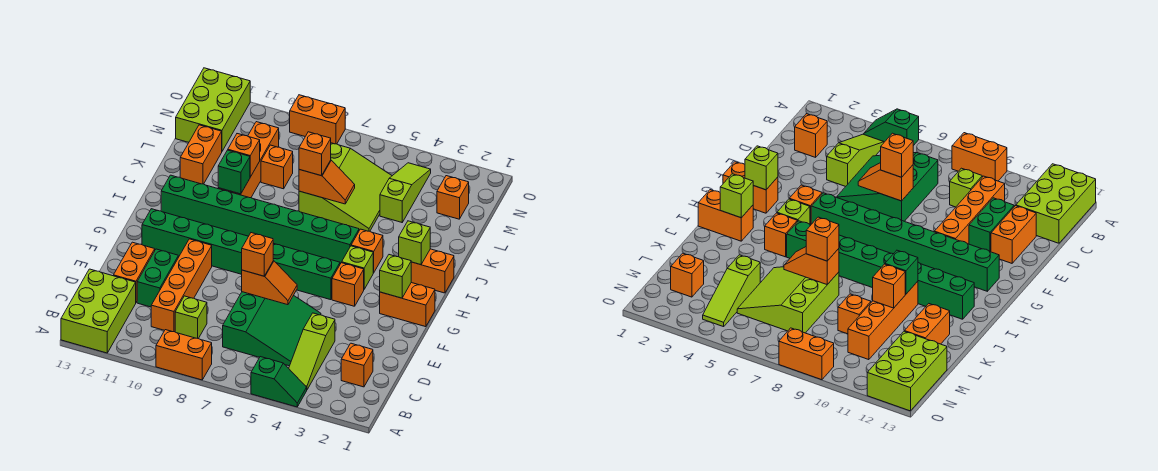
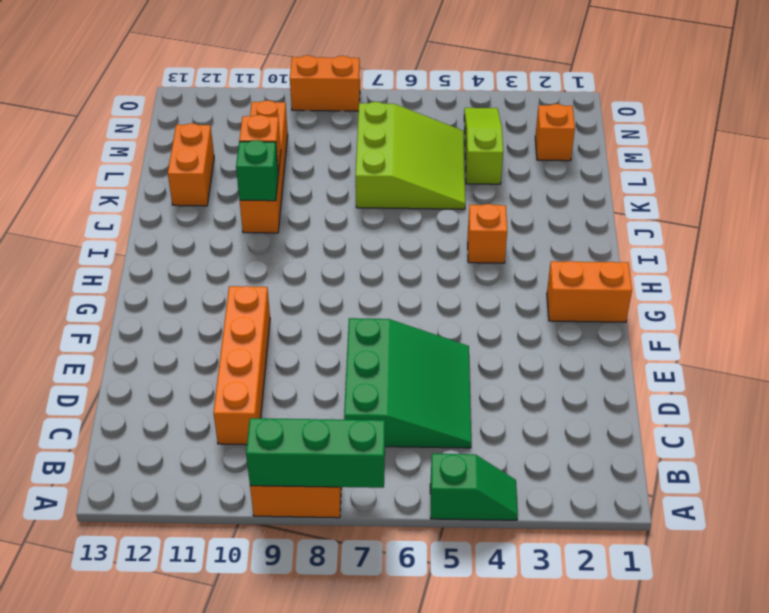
green 1x3 brick [246,418,385,488] -> none
none -> lime 2x3 brick [61,269,136,353]
none -> lime 1x3 slope [289,313,335,389]
none -> orange 1x1 brick [341,343,373,387]
none -> lime 1x1 brick [175,296,207,339]

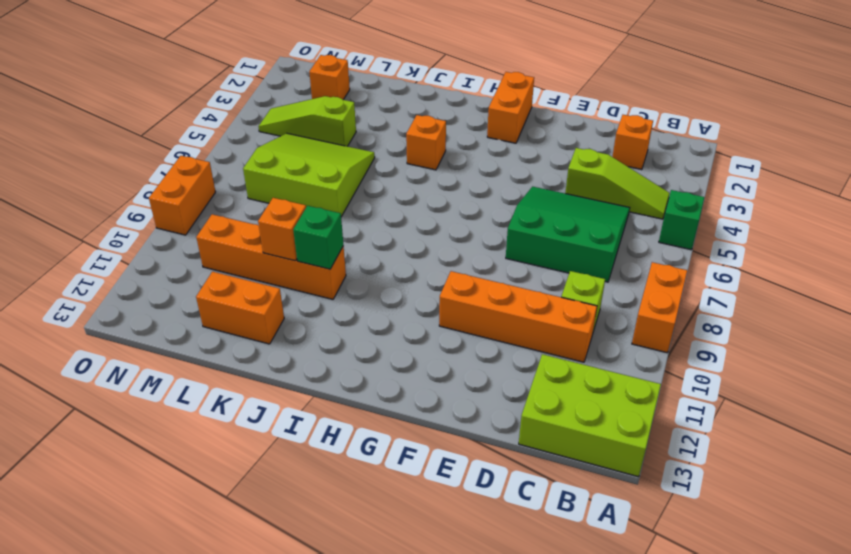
none -> green 1x2 brick [137,249,178,307]
none -> orange 1x2 brick [113,242,155,302]
none -> orange 1x1 brick [332,263,364,306]
none -> green 1x8 brick [142,209,340,300]

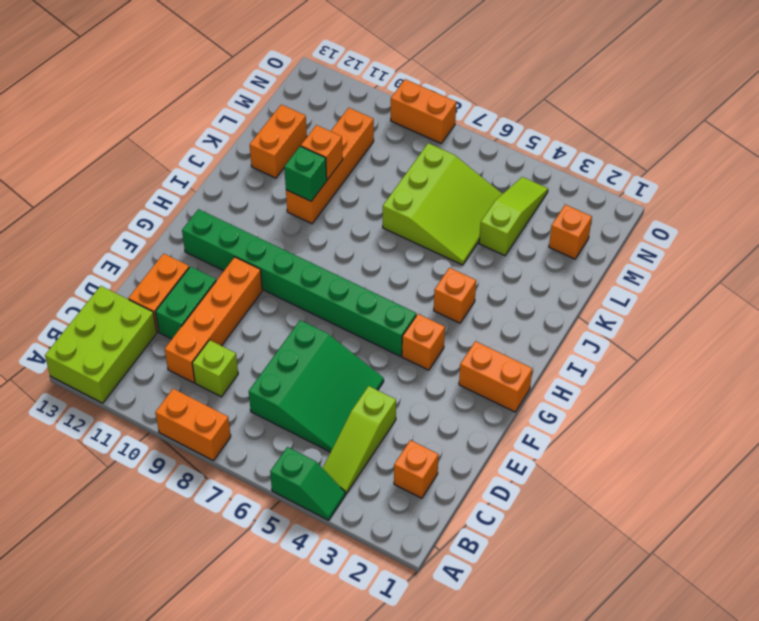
none -> lime 1x1 brick [342,246,373,289]
none -> orange 1x2 brick [411,249,454,293]
none -> green 1x8 brick [161,175,359,264]
none -> orange 1x1 brick [261,145,293,189]

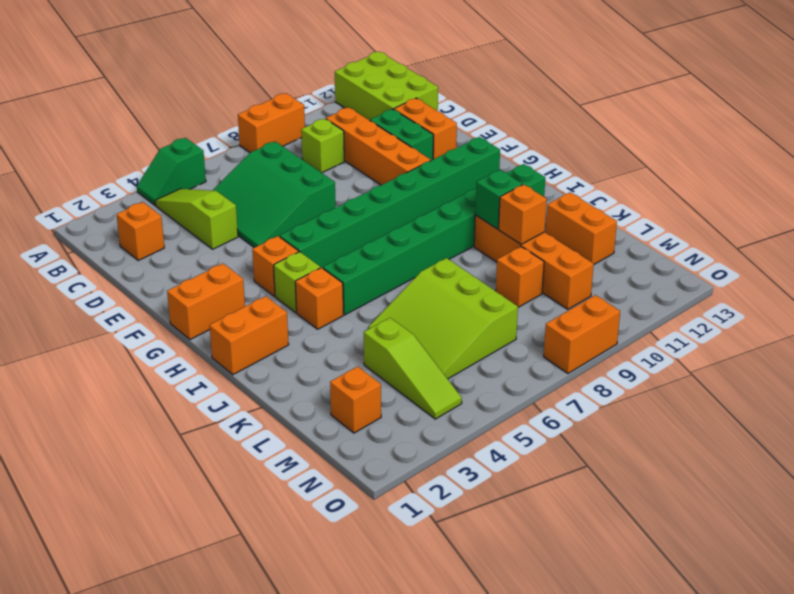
none -> lime 2x3 brick [176,68,250,151]
none -> orange 1x2 slope [242,261,297,305]
none -> lime 1x1 brick [380,255,411,298]
none -> lime 1x1 brick [399,221,430,265]

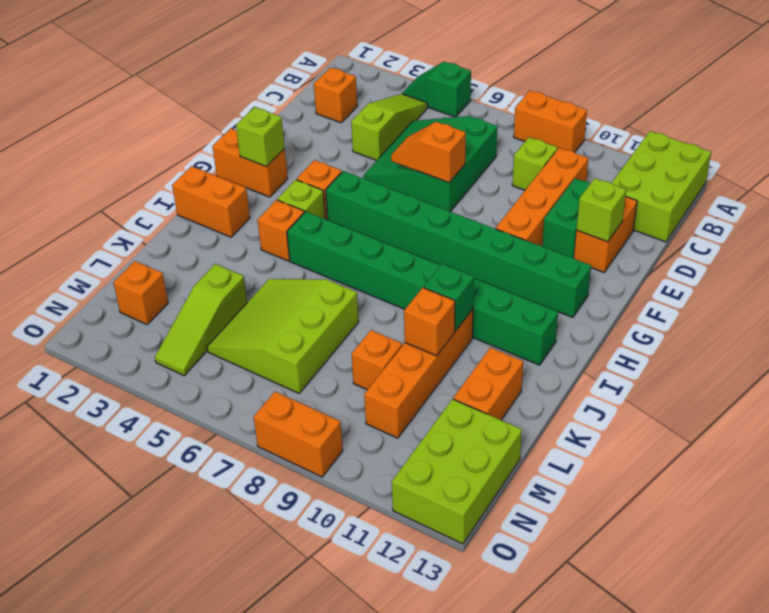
lime 1x1 brick [577,178,626,242] -> lime 1x1 brick moved to [399,221,430,265]
none -> orange 1x2 slope [299,160,355,204]
none -> orange 1x1 brick [242,233,273,276]
none -> orange 1x1 brick [299,132,331,176]

